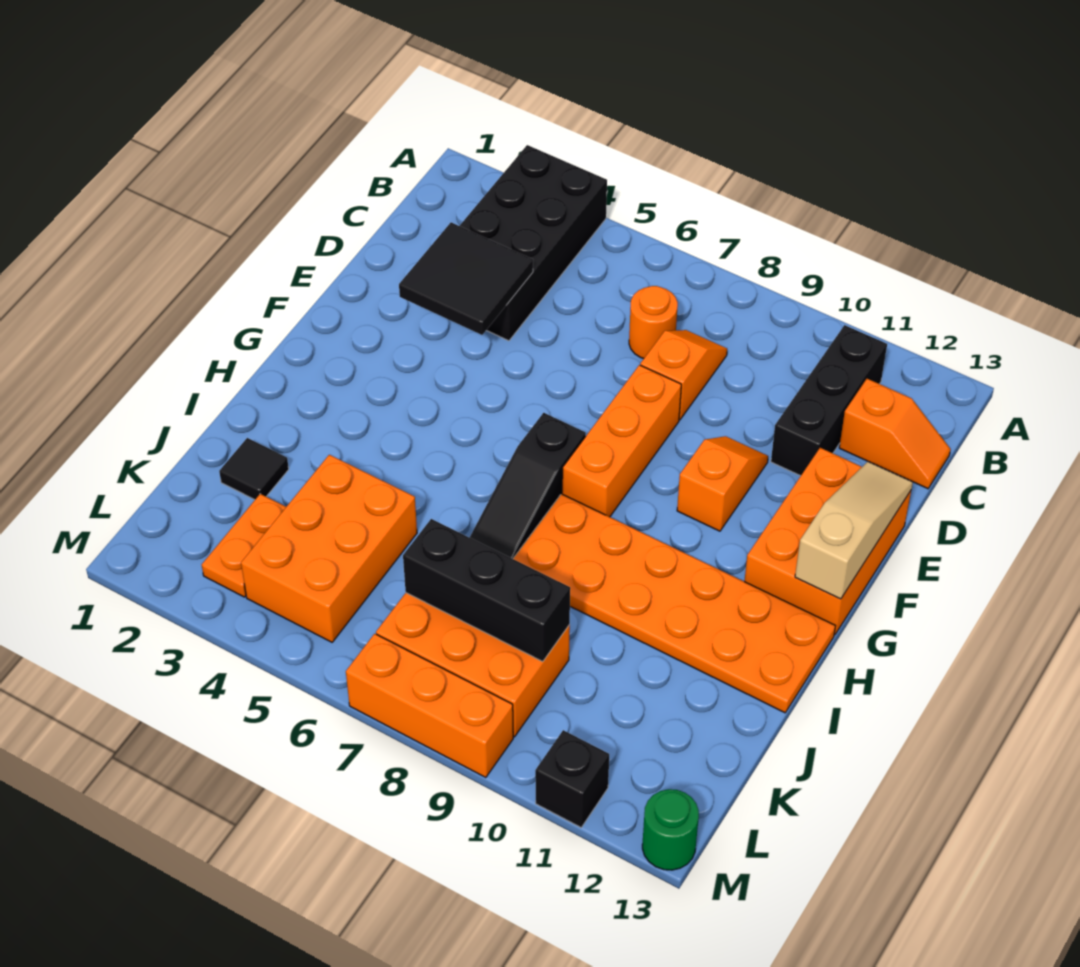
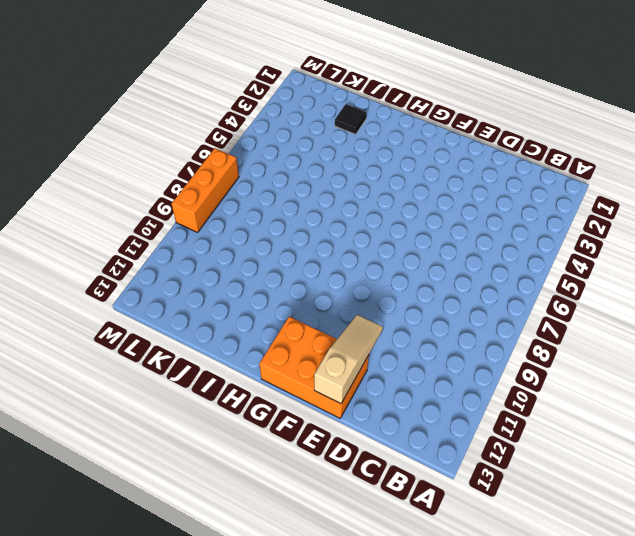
tan 1x3 slope [314,315,383,404] -> tan 1x3 slope turned to [795,462,913,599]
none -> black 2x4 brick [460,145,607,341]
none -> black 1x3 brick [771,325,887,476]
none -> orange 1x1 round brick [629,286,678,359]

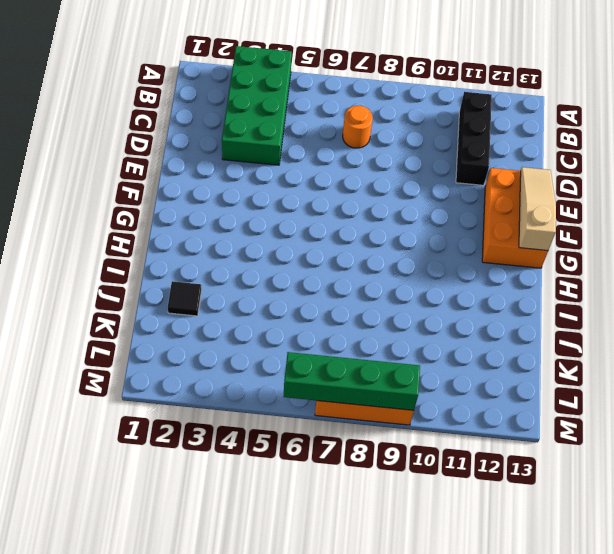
green 2x4 brick [222,46,292,165] -> black 2x4 brick [460,145,607,341]
green 1x4 brick [284,352,420,410] -> none
none -> orange 1x2 slope [640,330,727,420]
none -> orange 1x2 slope [839,379,951,489]
none -> orange 1x3 brick [563,365,681,517]

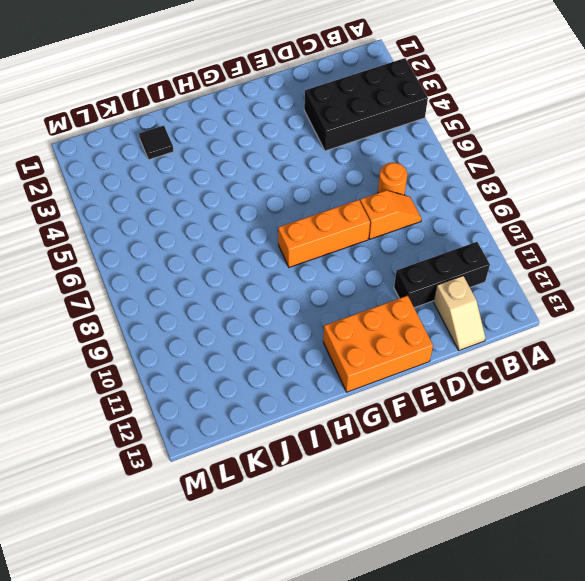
tan 1x2 slope [434,276,486,350] -> orange 1x2 slope [839,379,951,489]
none -> orange 1x2 slope [677,436,768,531]
none -> black 1x3 slope [470,413,586,559]
none -> orange 2x6 plate [513,494,835,713]

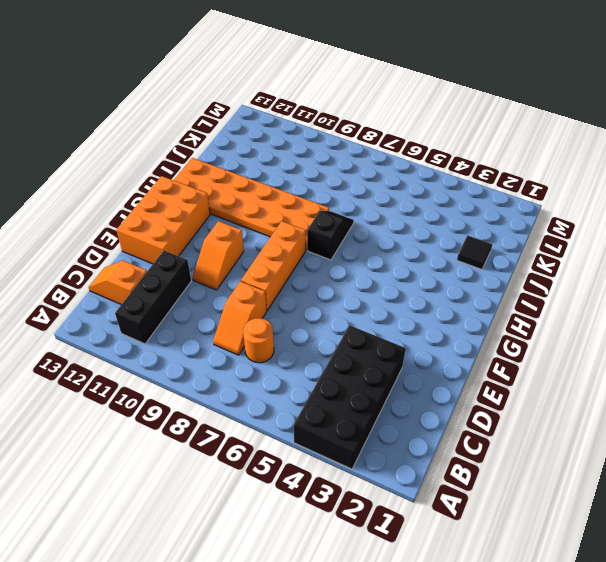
black 1x2 slope [307,211,354,260] -> black 1x3 slope [470,413,586,559]
none -> orange 2x3 brick [241,455,417,642]
none -> orange 1x2 plate [202,494,286,597]
none -> orange 2x3 brick [376,593,570,737]

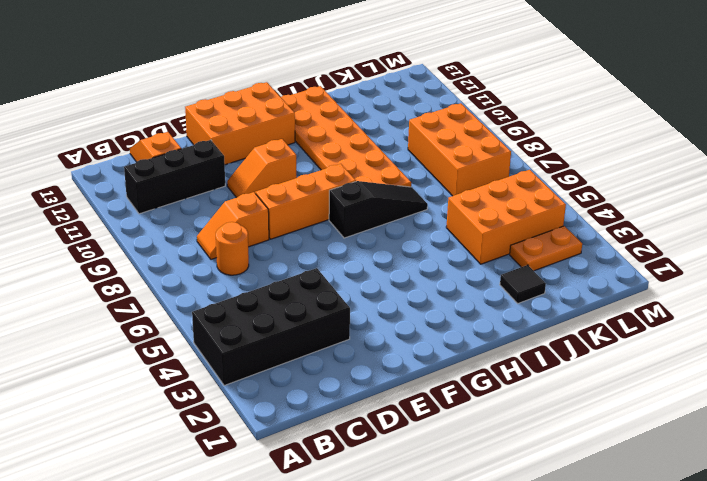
none -> orange 1x3 brick [346,634,513,778]
none -> black 1x1 brick [535,730,609,827]
none -> green 1x1 round brick [642,789,699,870]

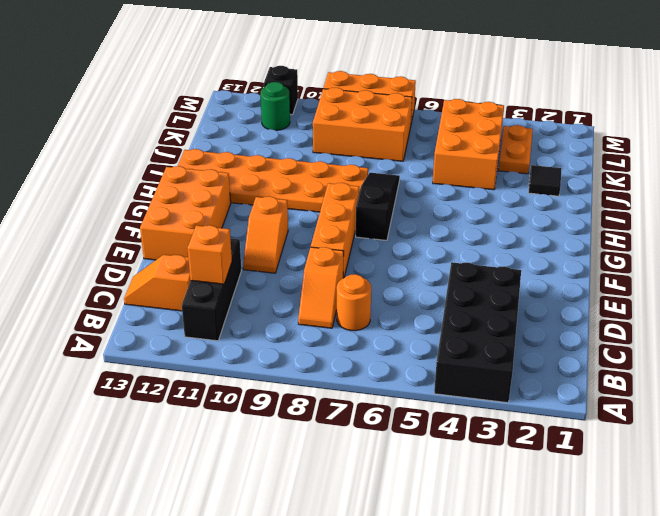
orange 1x1 brick [188,225,232,284] -> none
green 1x1 round brick [261,82,290,130] -> green 1x1 round brick moved to [642,789,699,870]
none -> black 2x2 tile [399,223,533,335]
none -> tan 1x3 slope [795,462,913,599]
none -> black 1x3 brick [403,519,570,662]

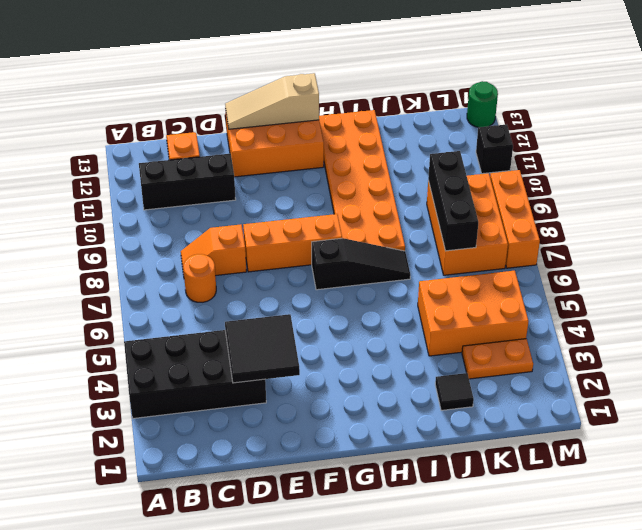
none -> orange 1x2 slope [677,436,768,531]

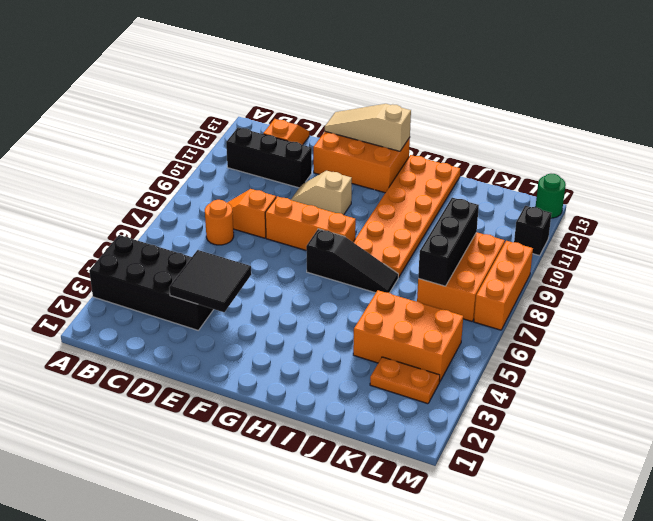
tan 1x2 slope [291,171,352,215] -> orange 1x2 slope [677,436,768,531]
none -> black 1x1 tile [219,438,289,500]

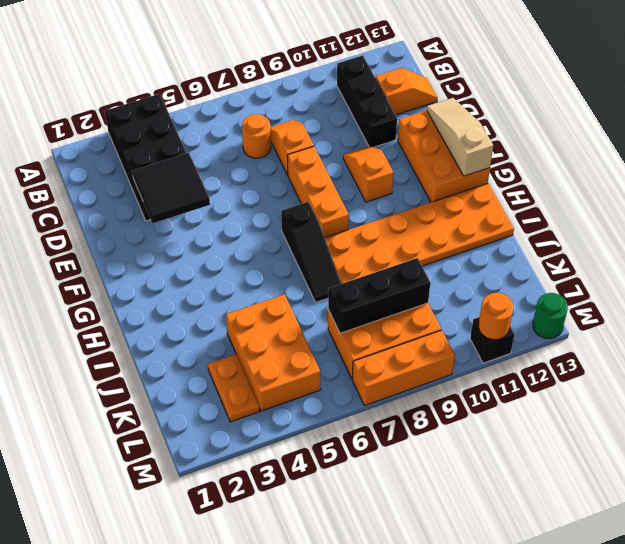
orange 1x1 round brick [479,293,513,340] -> none
none -> black 1x1 tile [219,438,289,500]

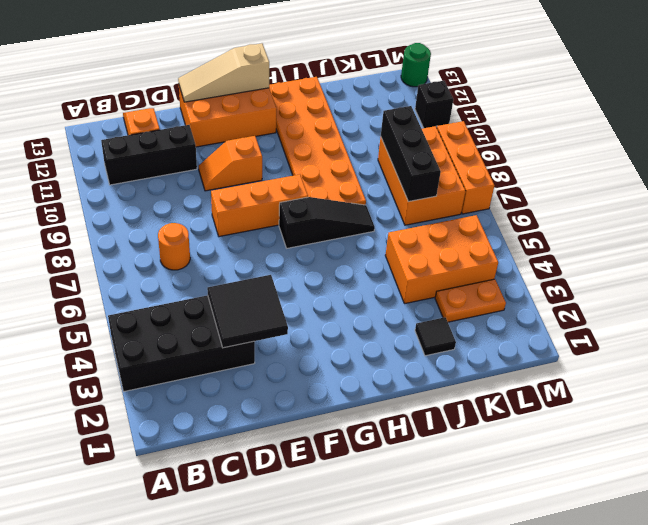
none -> orange 1x2 slope [640,330,727,420]

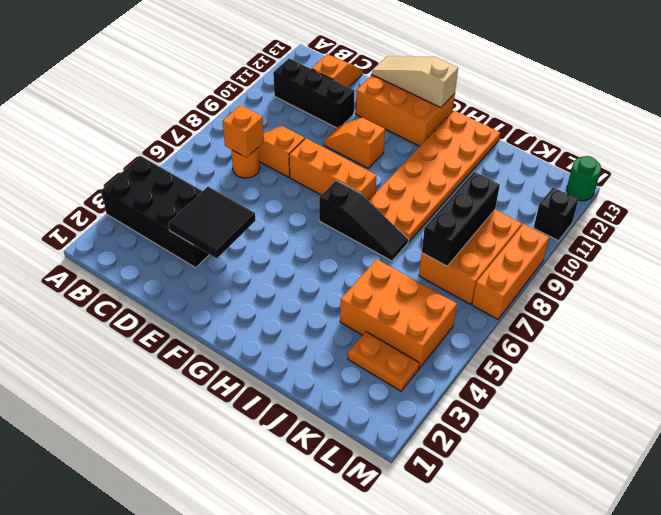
orange 1x1 brick [223,105,264,158] -> none
none -> black 1x1 tile [219,438,289,500]

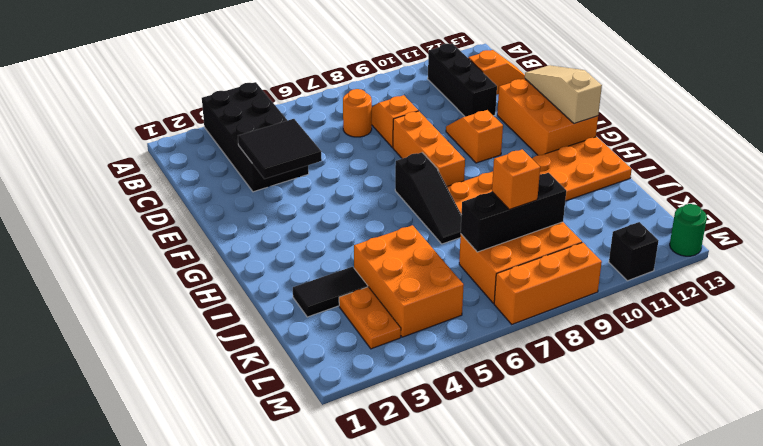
black 1x2 tile [293,267,368,317] -> black 1x1 tile [219,438,289,500]
orange 1x1 brick [492,149,540,210] -> none

